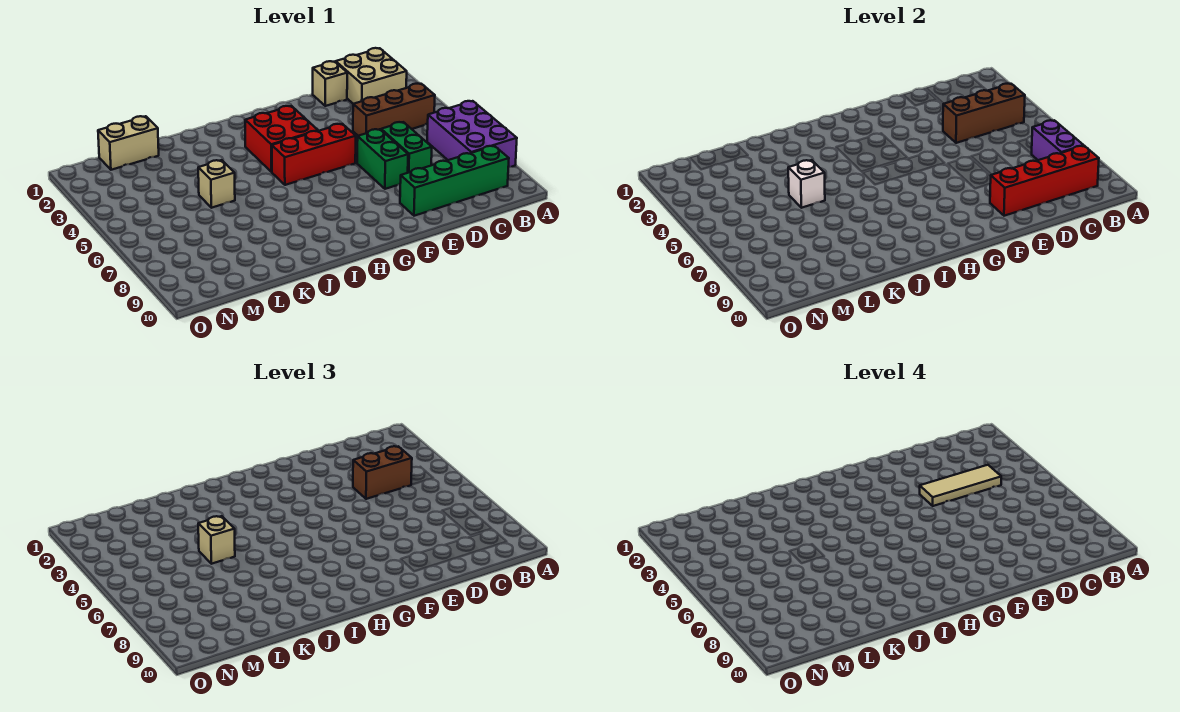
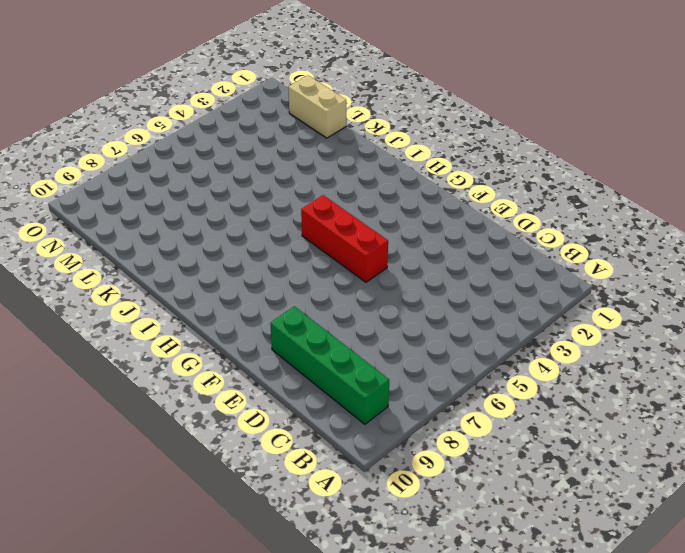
none -> purple 2x3 brick [427,101,517,167]
none -> tan 2x2 brick [336,48,407,104]
none -> brown 1x3 brick [353,84,435,136]

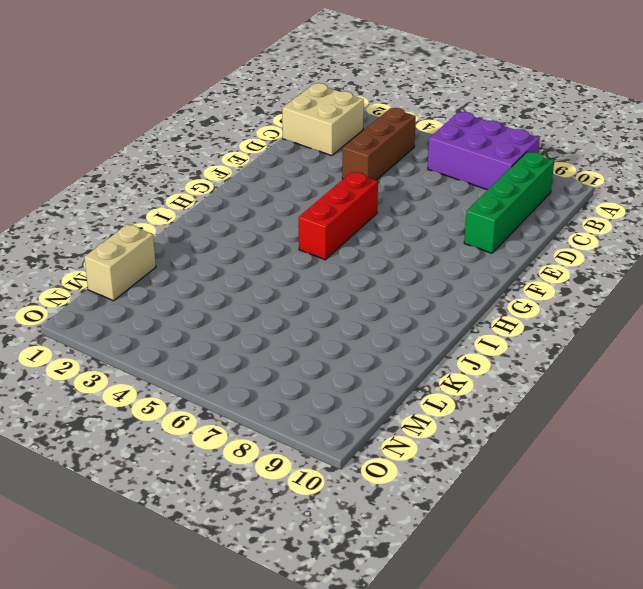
none -> tan 1x1 brick [313,61,347,106]
none -> green 1x2 brick [381,122,432,173]
none -> green 1x2 brick [357,129,408,189]

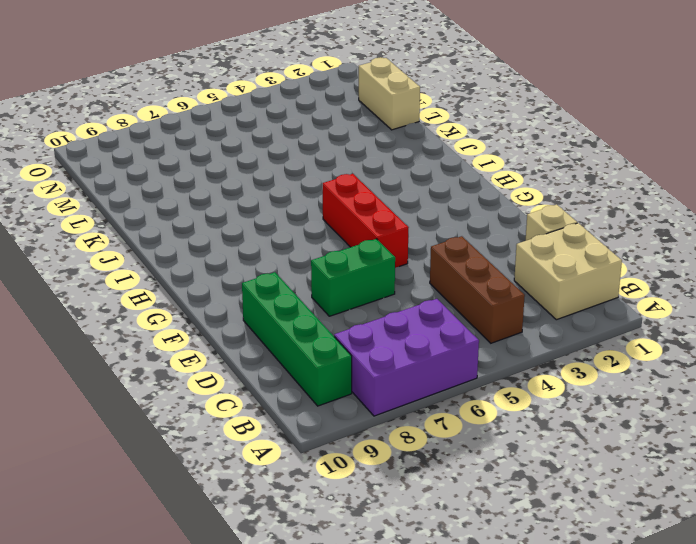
none -> green 1x2 brick [381,122,432,173]
none -> red 2x2 brick [245,106,318,172]
none -> tan 1x1 brick [198,160,235,208]

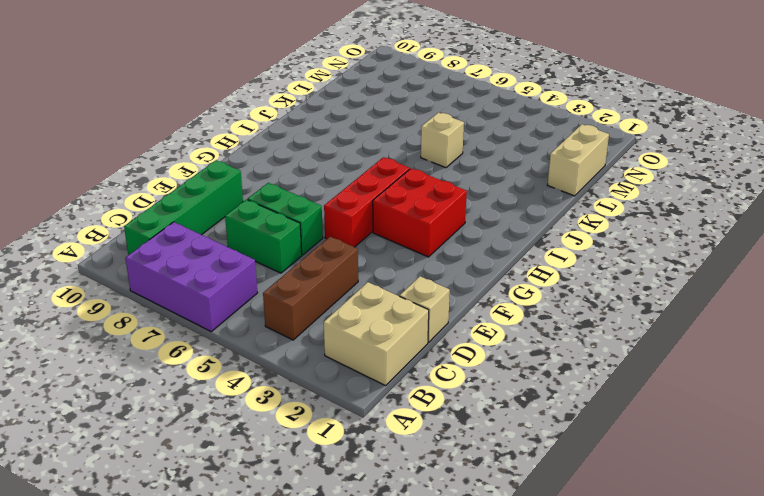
none -> brown 1x3 brick [943,84,1025,143]
none -> purple 1x2 brick [1032,120,1084,160]
none -> red 1x4 brick [990,146,1099,216]

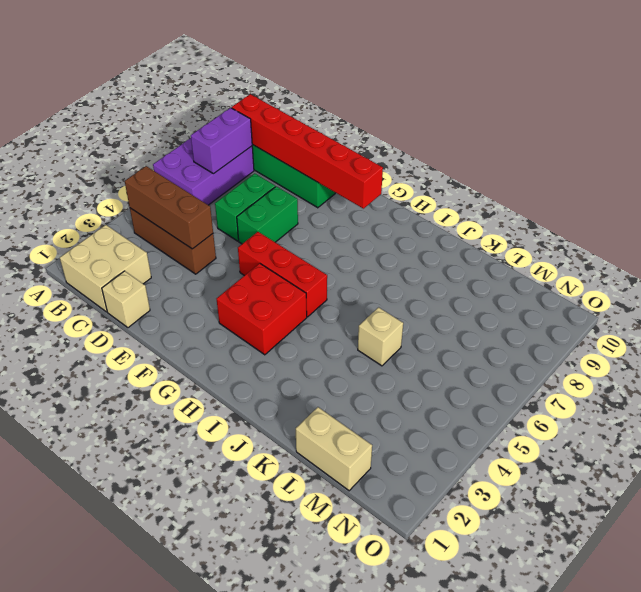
red 1x6 brick [232,94,383,209] -> red 1x4 brick [990,146,1099,216]
none -> white 1x1 brick [788,160,825,208]
none -> brown 1x2 brick [353,446,412,499]
none -> tan 1x1 brick [198,516,235,564]

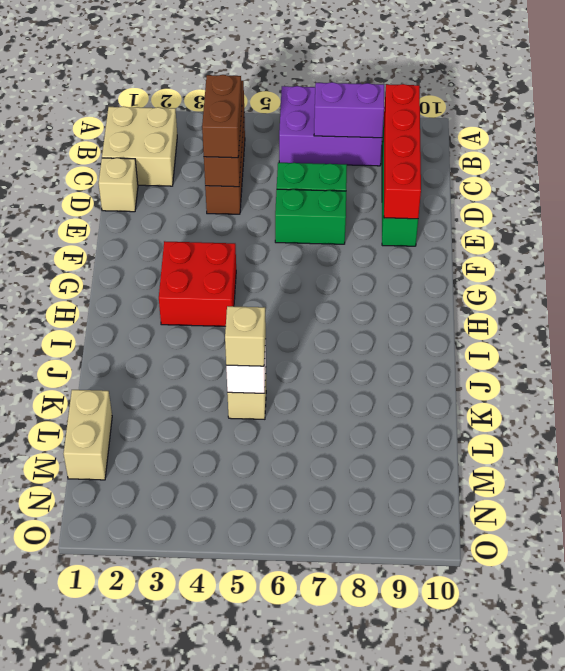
none -> red 1x3 brick [272,124,356,185]
none -> tan 1x3 tile [920,465,1001,506]

